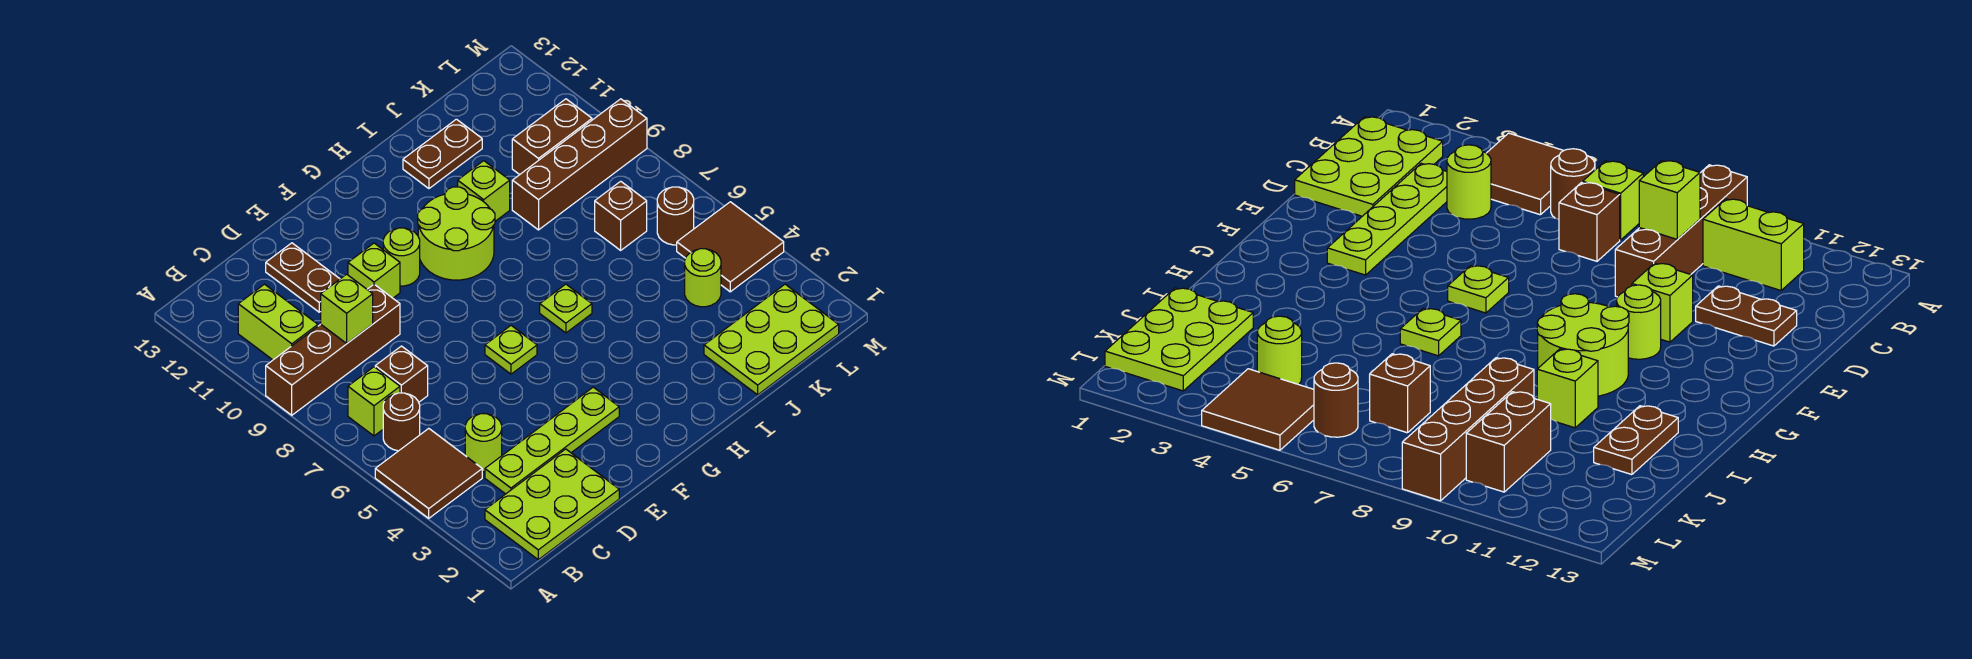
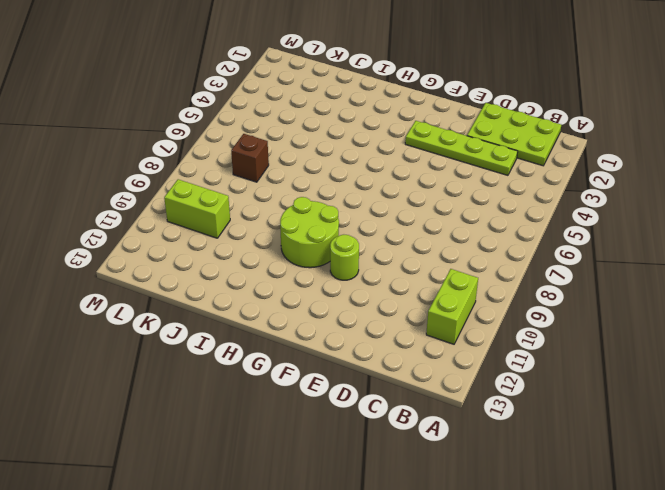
lime 1x2 brick [164,179,230,238] -> brown 1x2 brick [512,99,592,175]
none -> brown 2x2 tile [375,428,482,518]
none -> brown 1x4 brick [266,284,400,415]
none -> brown 1x1 round brick [383,393,420,451]

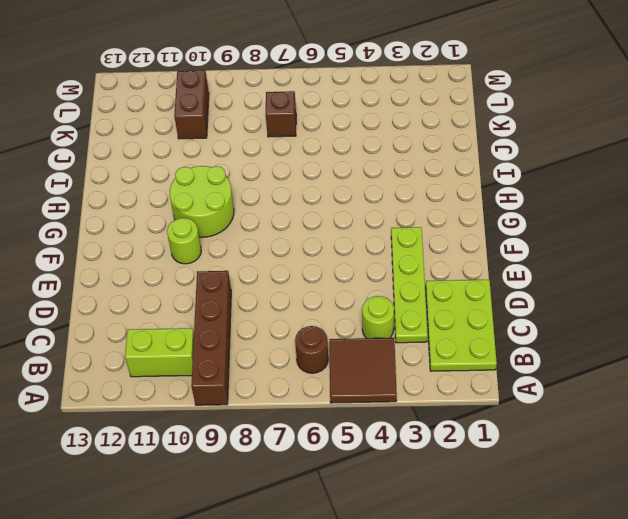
none -> lime 1x1 brick [348,367,400,436]
none -> brown 1x1 brick [375,346,428,402]
none -> brown 1x2 plate [266,243,340,312]

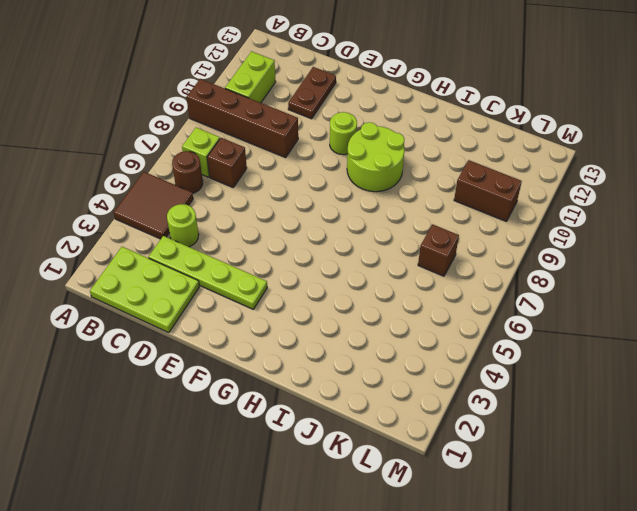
none -> lime 1x1 brick [348,243,400,298]
none -> lime 1x1 plate [485,326,537,374]
none -> lime 1x1 plate [540,284,592,333]

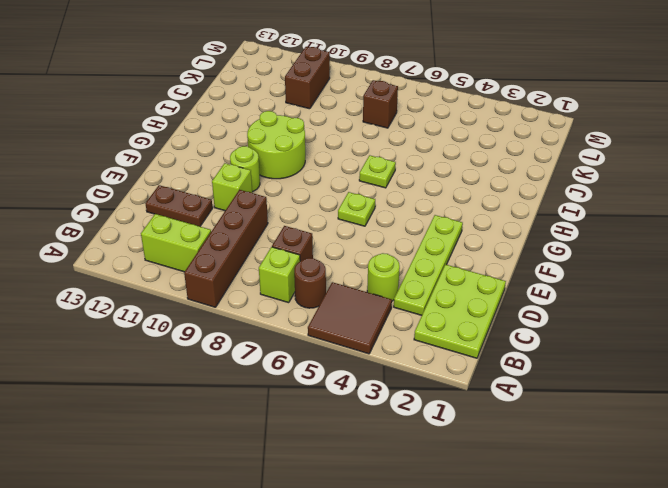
none -> lime 1x1 brick [458,161,510,221]
none -> brown 1x2 plate [403,119,482,189]
none -> lime 2x3 plate [704,284,839,395]

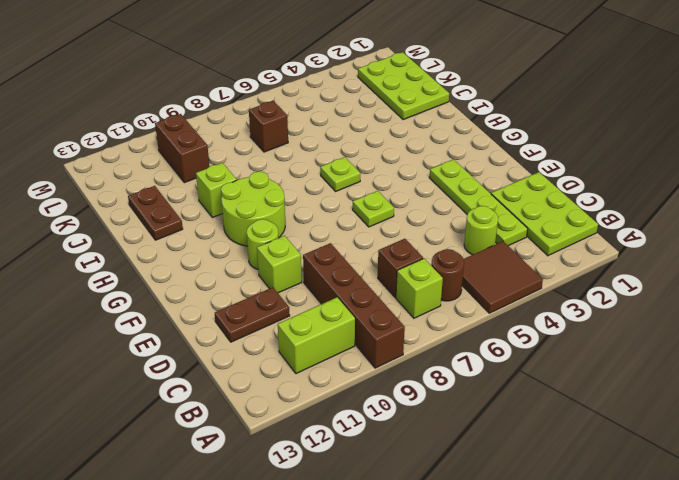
none -> brown 1x4 brick [512,99,647,230]
none -> lime 1x1 round brick [685,249,721,307]
none -> brown 2x2 tile [677,202,784,292]

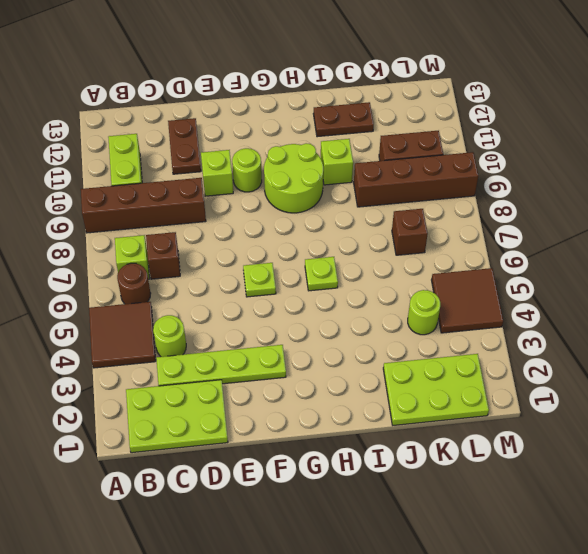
none -> brown 1x1 round brick [657,187,694,245]
none -> lime 1x1 brick [321,274,373,343]

